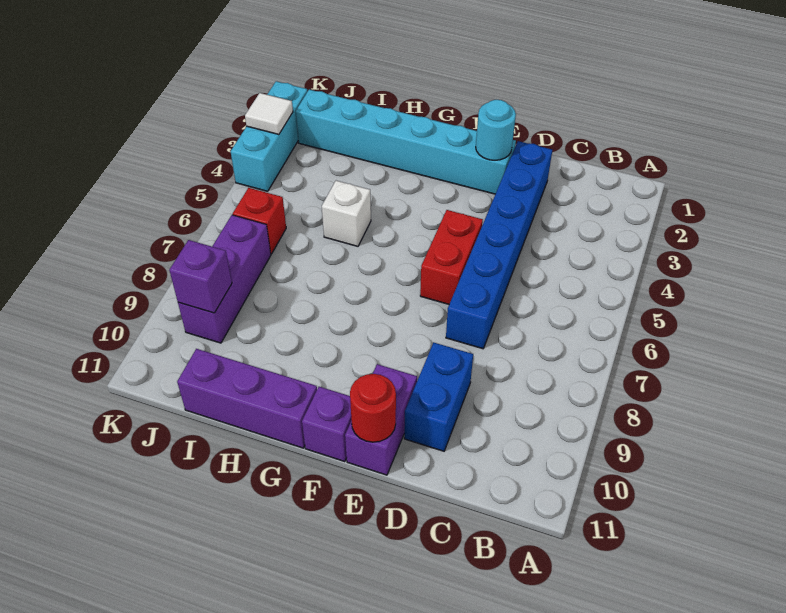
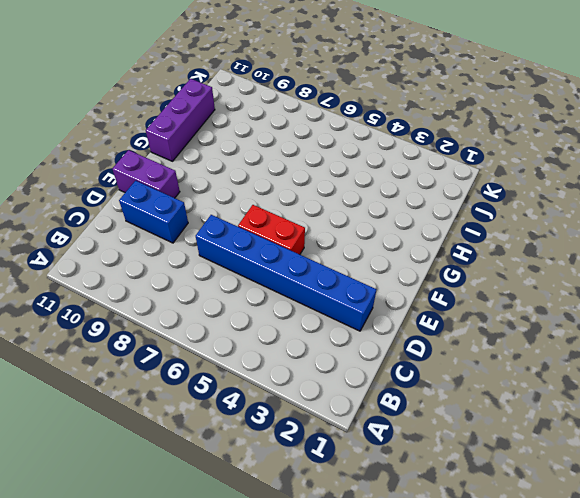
none -> cyan 1x6 brick [295,90,516,194]
none -> purple 1x1 brick [302,387,351,462]
none -> white 1x1 brick [322,181,371,246]

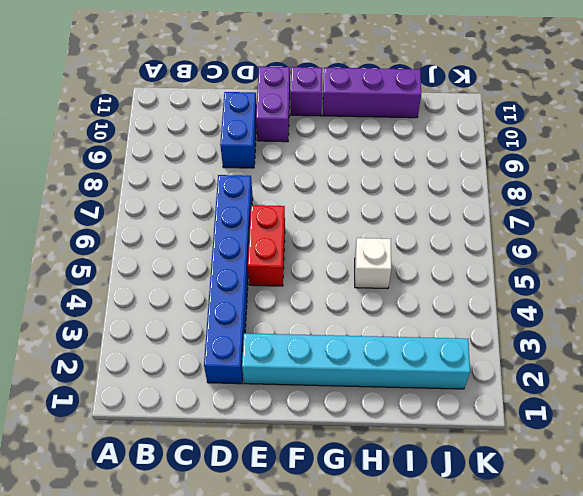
none -> red 1x1 brick [233,188,286,254]
none -> purple 1x3 brick [178,215,271,343]
none -> cyan 1x3 brick [231,81,308,191]

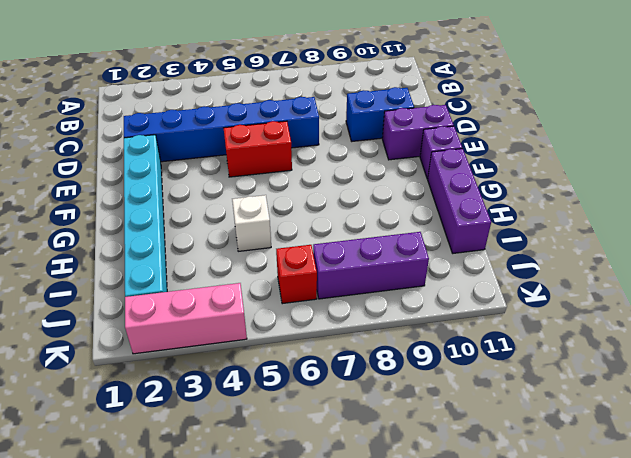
pink 1x3 brick [125,283,247,354] -> cyan 1x3 brick [231,81,308,191]
none -> cyan 1x1 round brick [476,100,516,160]
none -> red 1x1 round brick [350,374,396,442]
none -> purple 1x1 brick [169,240,232,313]

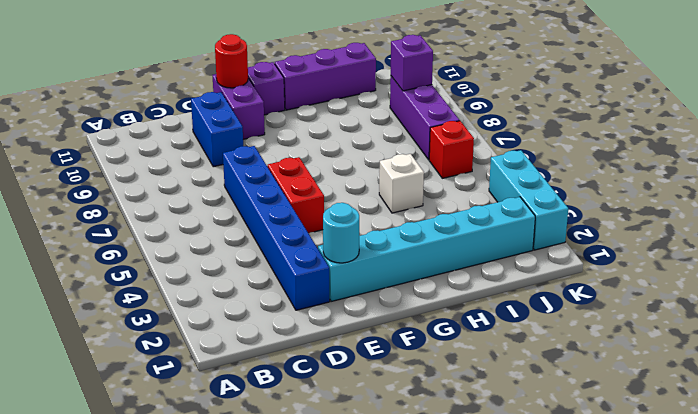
none -> white 1x1 tile [245,93,293,135]

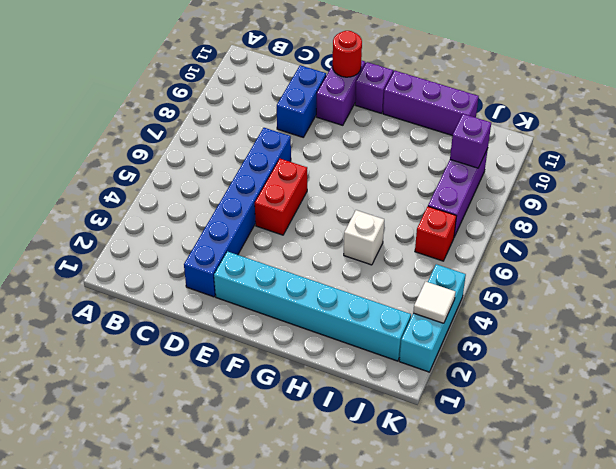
none -> cyan 1x1 round brick [476,100,516,160]

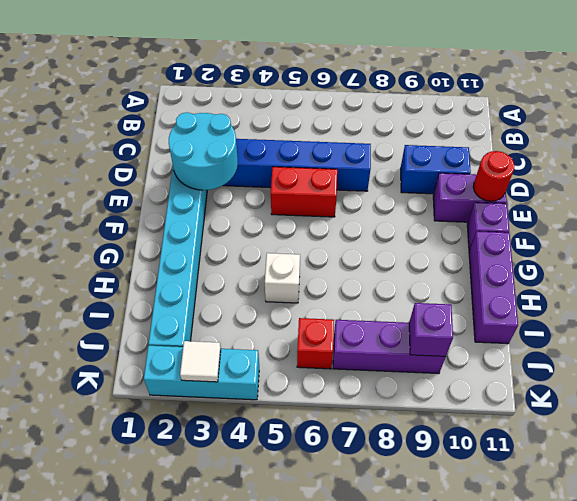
cyan 2x2 round brick [169,112,238,190] -> cyan 1x1 round brick [476,100,516,160]

